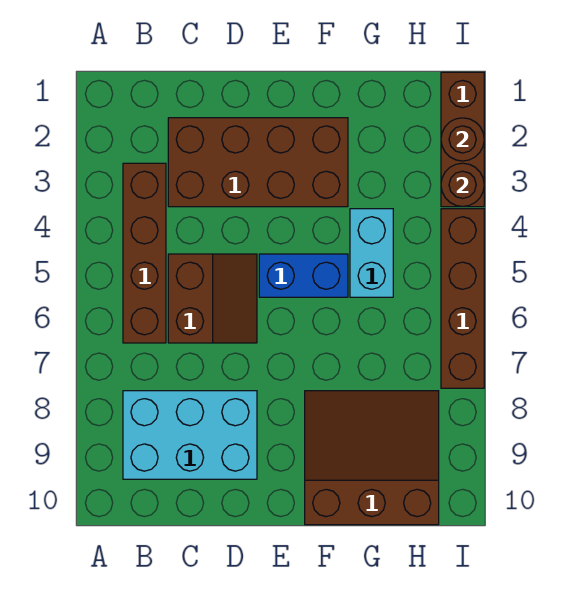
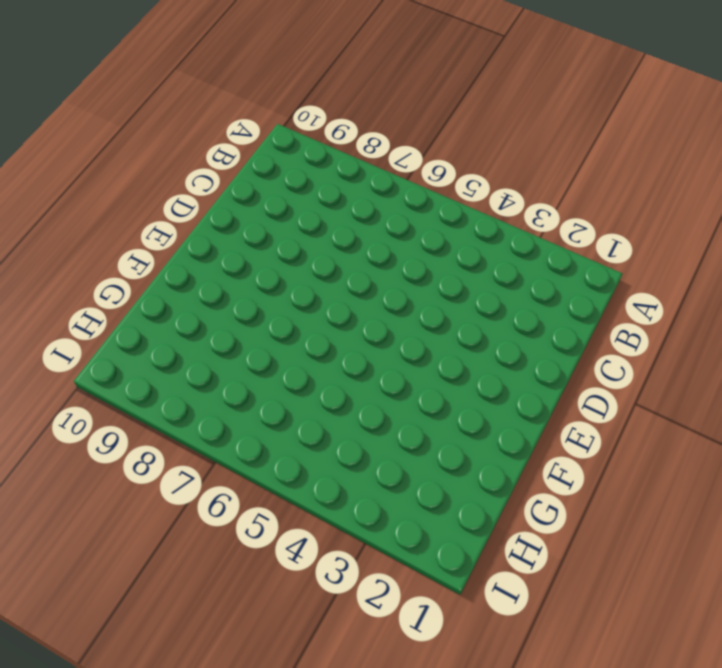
none -> brown 1x4 brick [123,163,166,343]
none -> cyan 2x3 brick [123,391,257,479]

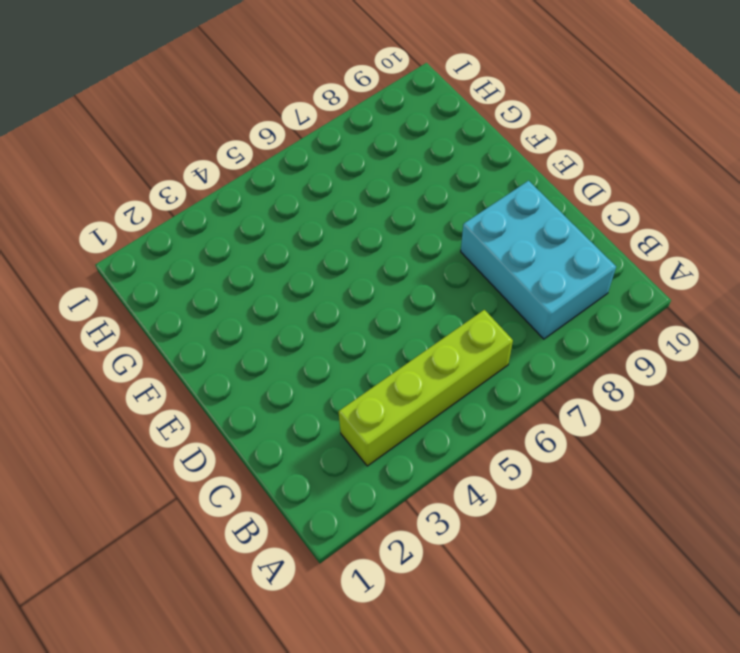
lime 1x4 brick [339,310,513,466] -> brown 1x4 brick [123,163,166,343]
none -> brown 2x4 brick [168,118,348,207]
none -> brown 2x2 slope [168,254,257,343]

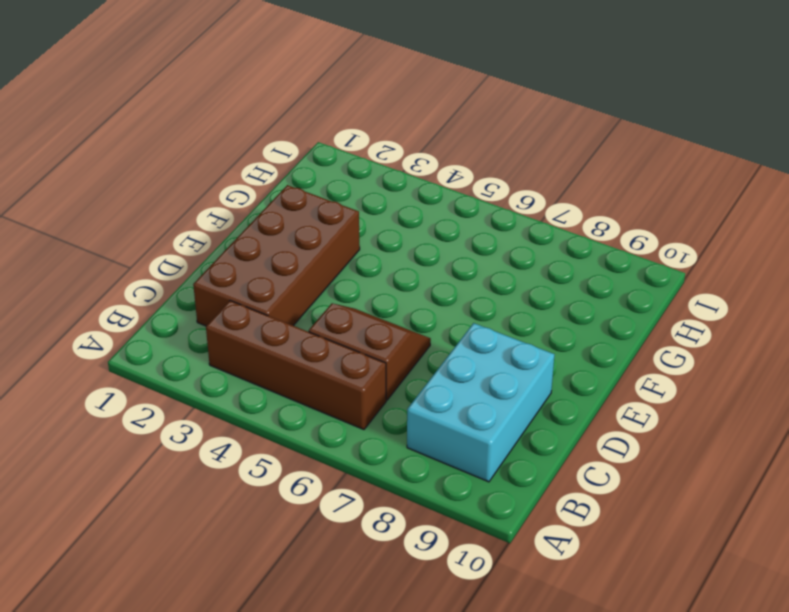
none -> blue 1x2 brick [259,254,348,297]
none -> brown 3x3 slope [305,391,439,525]

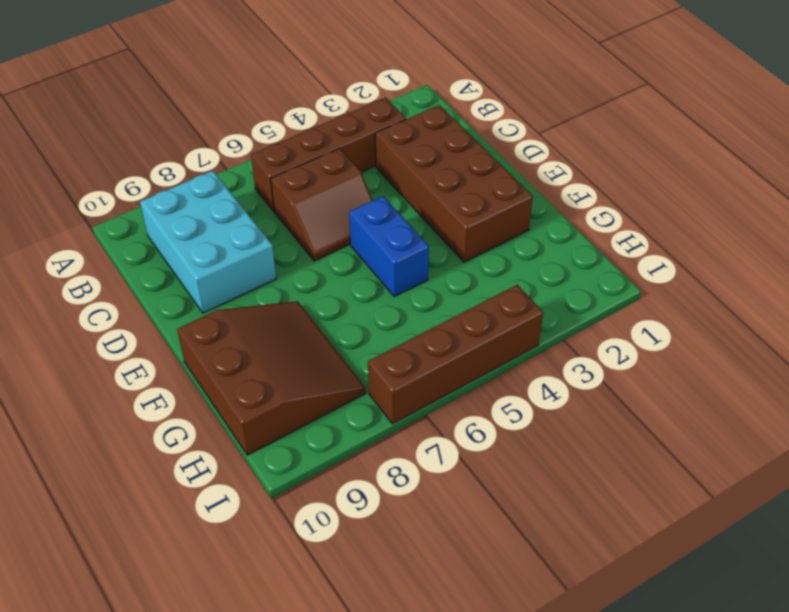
none -> cyan 1x2 brick [350,209,393,297]
none -> brown 1x3 brick [441,72,484,207]

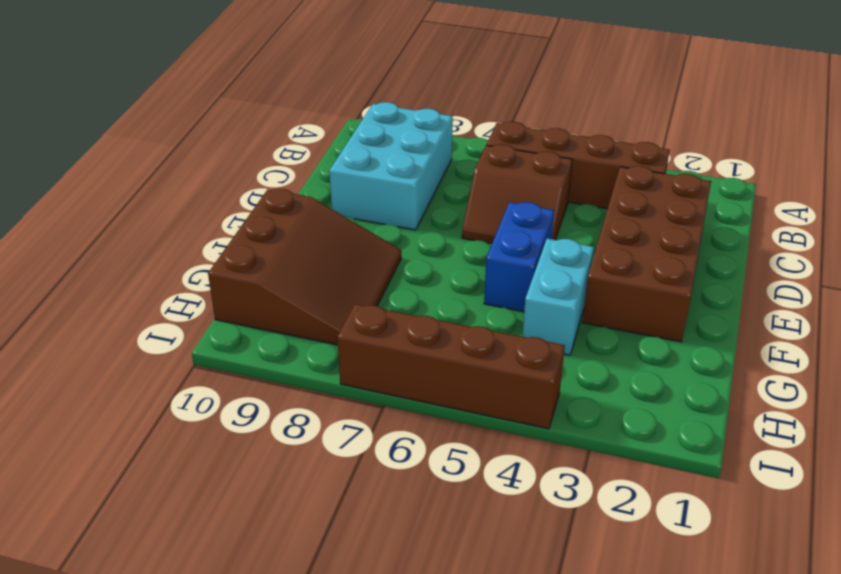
cyan 1x2 brick [522,239,594,355] -> cyan 1x2 brick turned to [350,209,393,297]
none -> brown 1x3 brick [441,72,484,207]
none -> brown 1x1 round brick [441,118,484,161]

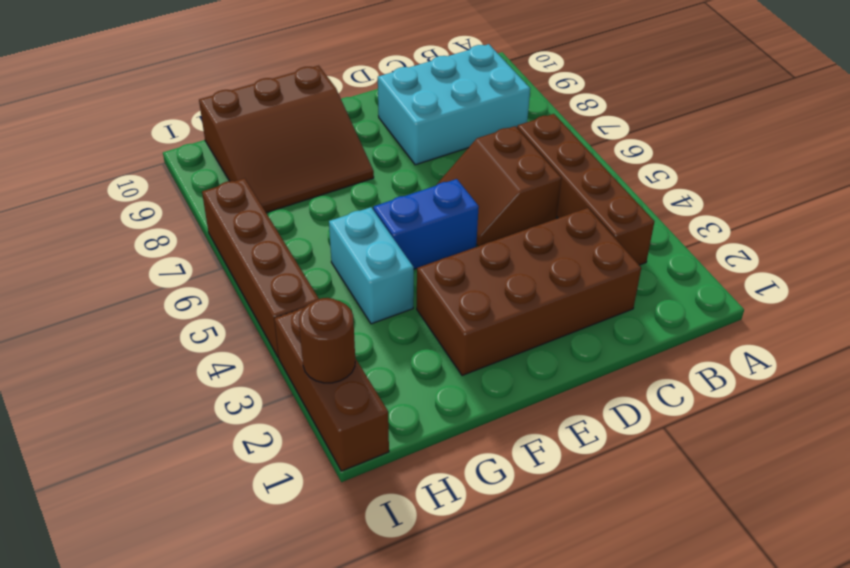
none -> brown 1x1 round brick [441,163,484,207]

